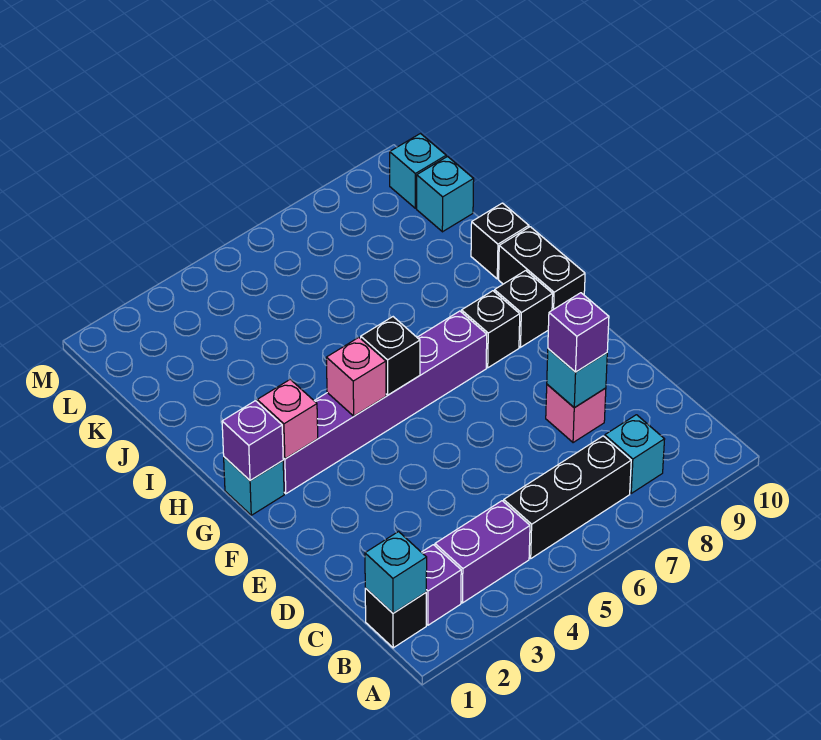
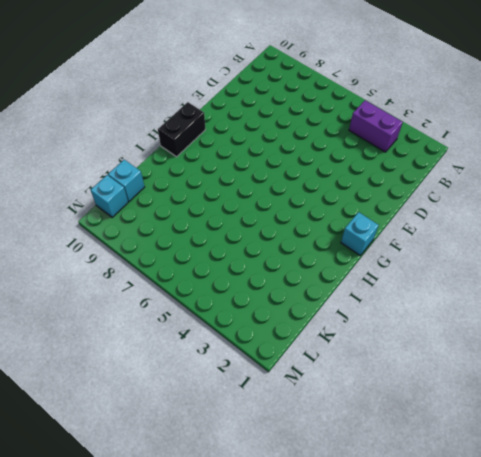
none -> black 1x1 brick [365,588,426,648]
none -> purple 1x1 brick [422,545,461,625]
none -> black 1x3 brick [504,436,631,558]

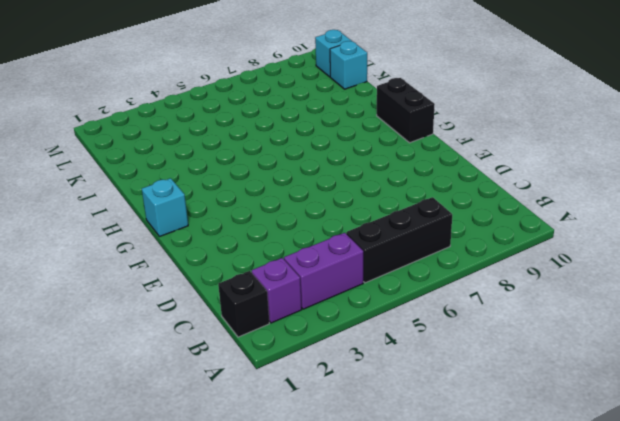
none -> cyan 1x1 brick [605,415,665,493]
none -> pink 1x1 brick [546,384,606,443]
none -> purple 1x6 brick [283,311,487,494]

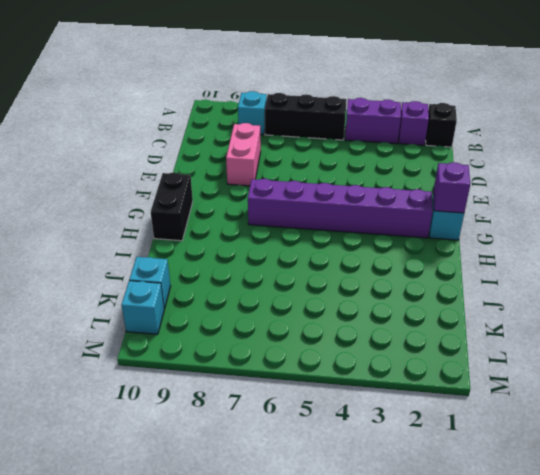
pink 1x2 brick [226,123,261,186] -> pink 1x1 brick [546,384,606,443]
none -> black 1x1 brick [462,291,520,368]
none -> black 1x1 brick [494,271,553,347]
none -> black 1x1 brick [471,203,529,279]

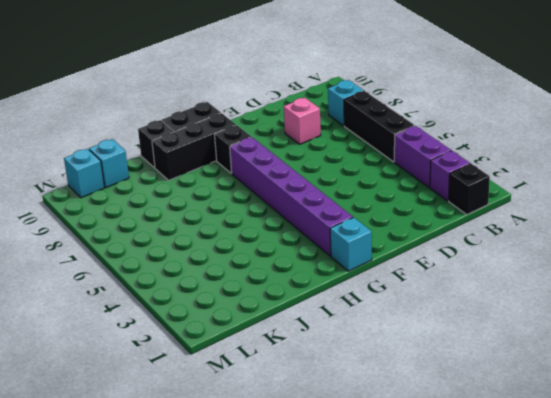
black 1x3 brick [152,113,236,180] -> black 1x1 brick [494,271,553,347]
none -> cyan 1x1 brick [365,532,427,613]
none -> cyan 1x1 brick [547,349,607,408]
none -> purple 1x1 brick [222,401,283,481]

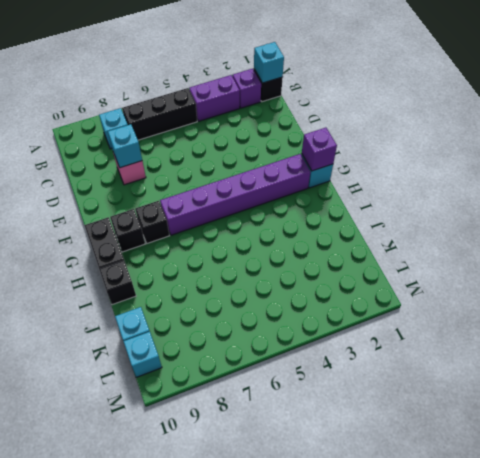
none -> pink 1x1 brick [257,379,318,459]
none -> pink 1x1 brick [326,338,386,416]
none -> black 1x1 brick [361,317,420,395]

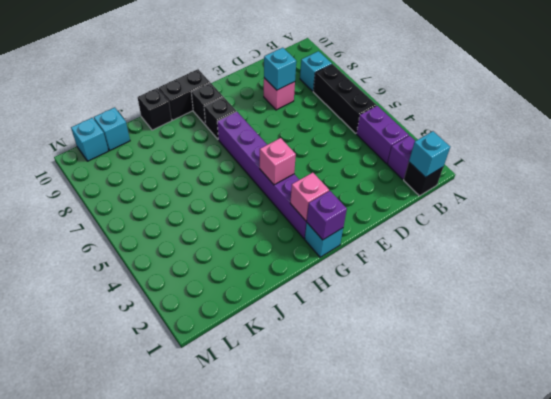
none -> black 1x1 brick [361,317,420,395]
none -> purple 1x1 brick [548,293,609,372]

